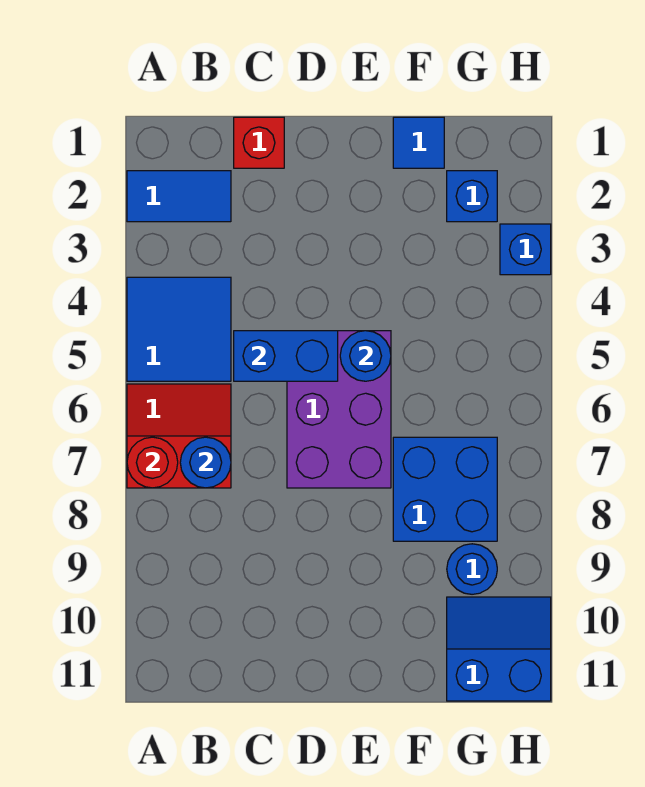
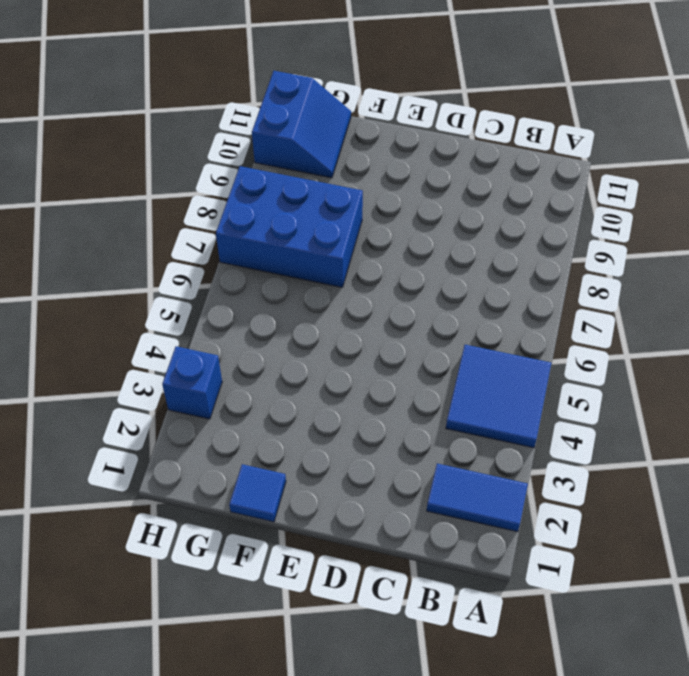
blue 2x3 brick [216,166,363,287] -> blue 2x2 brick [393,437,497,541]
blue 2x2 slope [252,71,351,178] -> blue 2x2 slope turned to [447,597,551,701]
none -> red 2x2 slope [127,384,231,488]
none -> red 1x1 brick [234,117,284,168]
none -> purple 2x3 brick [287,331,391,488]

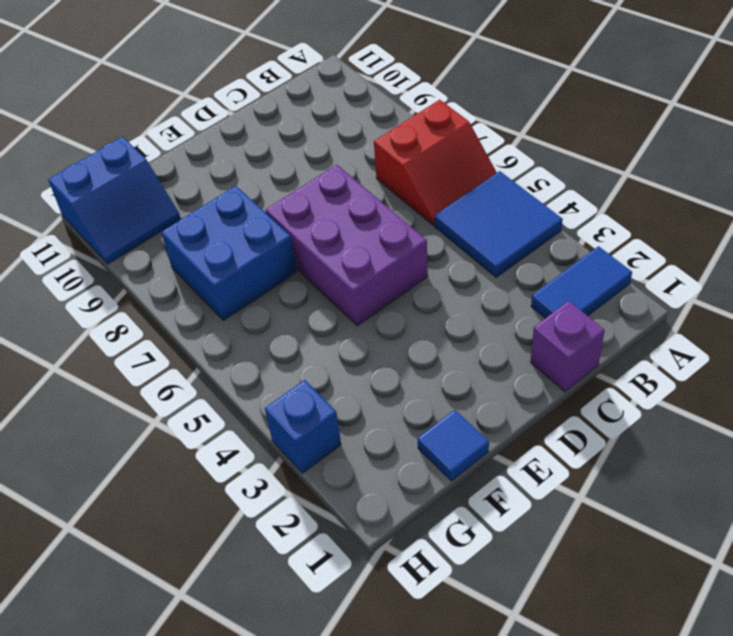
purple 1x1 brick [531,301,605,392] -> red 1x1 brick [234,117,284,168]
none -> blue 1x1 brick [447,171,497,222]
none -> blue 1x1 round brick [447,544,497,594]
none -> red 1x1 round brick [127,437,178,488]

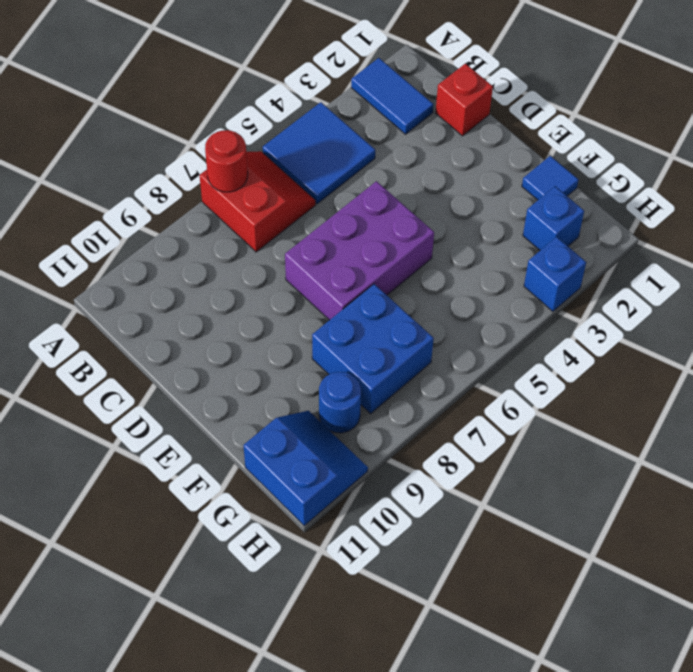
none -> blue 1x1 round brick [180,437,231,488]
none -> blue 1x2 brick [234,331,338,381]
none -> blue 1x1 round brick [340,331,391,381]

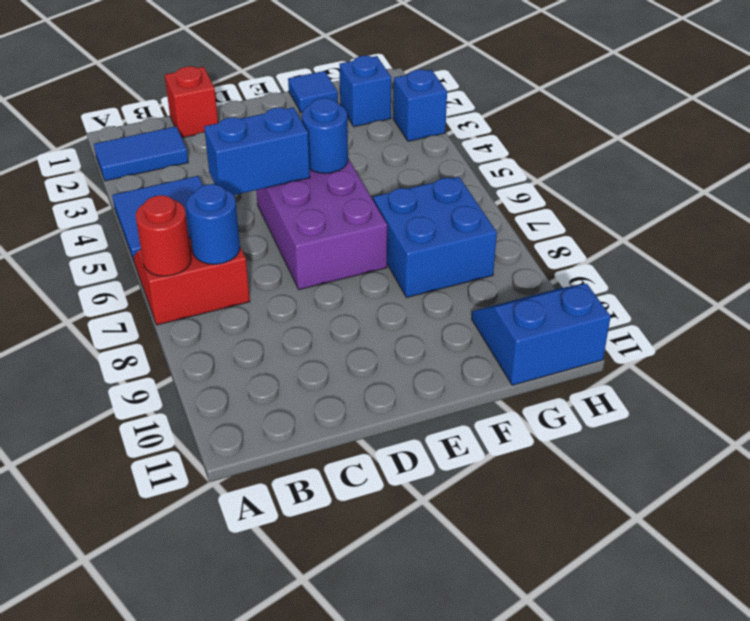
none -> blue 1x1 round brick [447,544,497,594]

